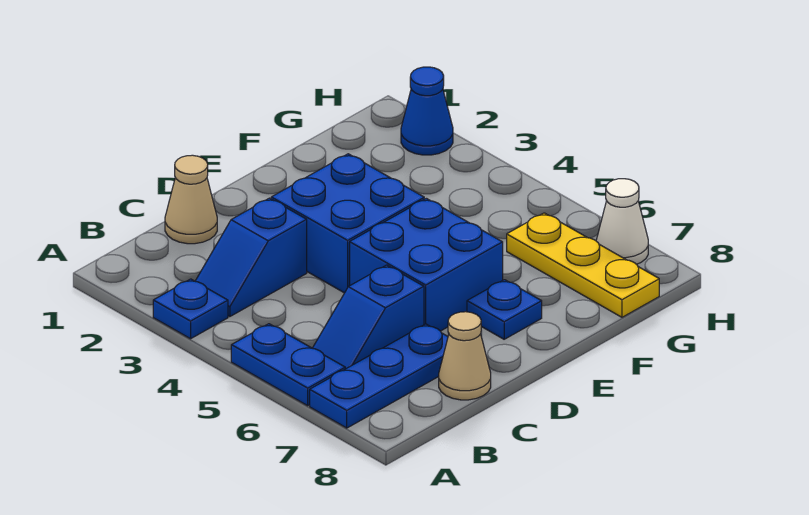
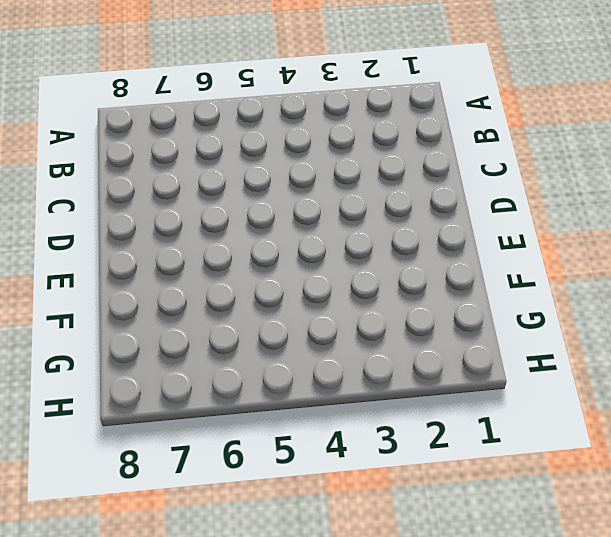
none -> blue 1x1 plate [153,279,228,339]
none -> blue 1x2 plate [231,324,345,406]
none -> blue 1x3 plate [310,324,448,428]

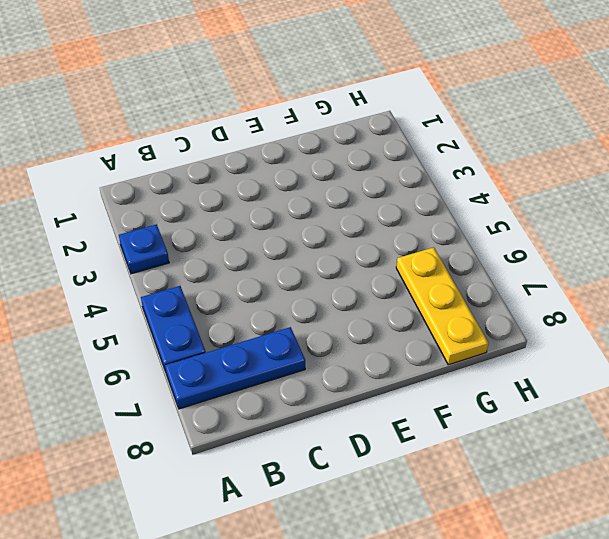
none -> blue 1x2 slope [195,198,307,317]
none -> blue 1x2 slope [313,265,424,369]
none -> tan 1x1 cone [165,155,217,244]

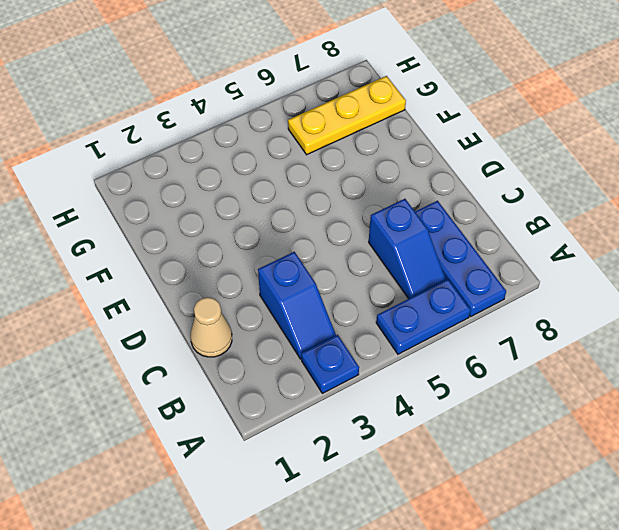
none -> tan 1x1 cone [439,312,491,400]
none -> blue 2x2 brick [271,154,424,293]
none -> blue 2x2 brick [350,198,503,331]

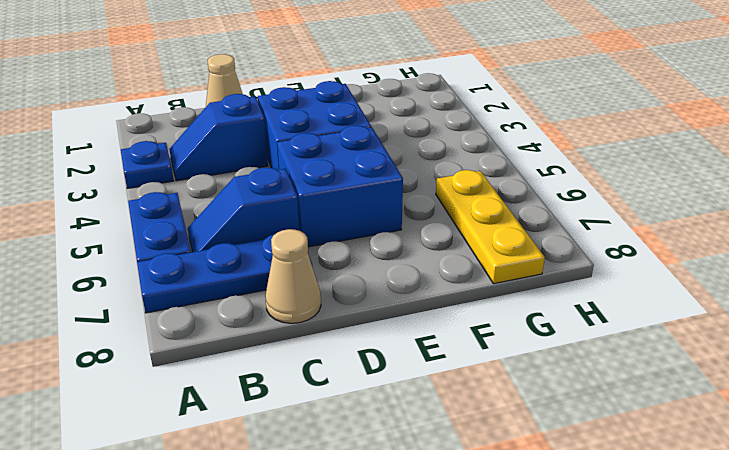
none -> blue 1x1 plate [467,280,542,339]
none -> blue 1x1 cone [401,67,453,155]
none -> white 1x1 cone [596,179,648,264]

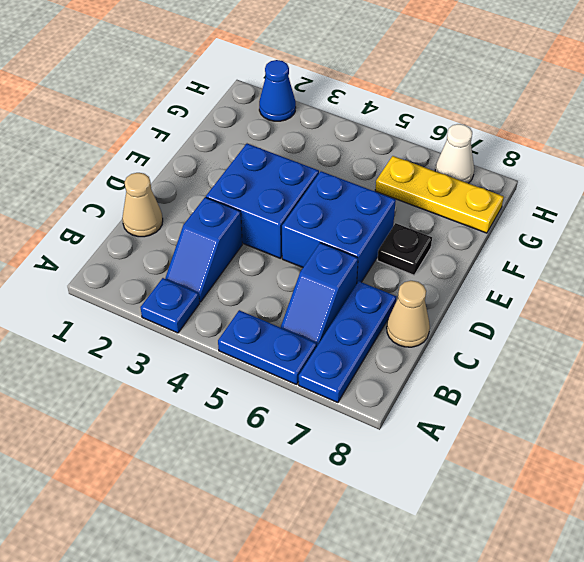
black 1x1 plate [377,223,432,275] -> blue 1x1 plate [467,280,542,339]

